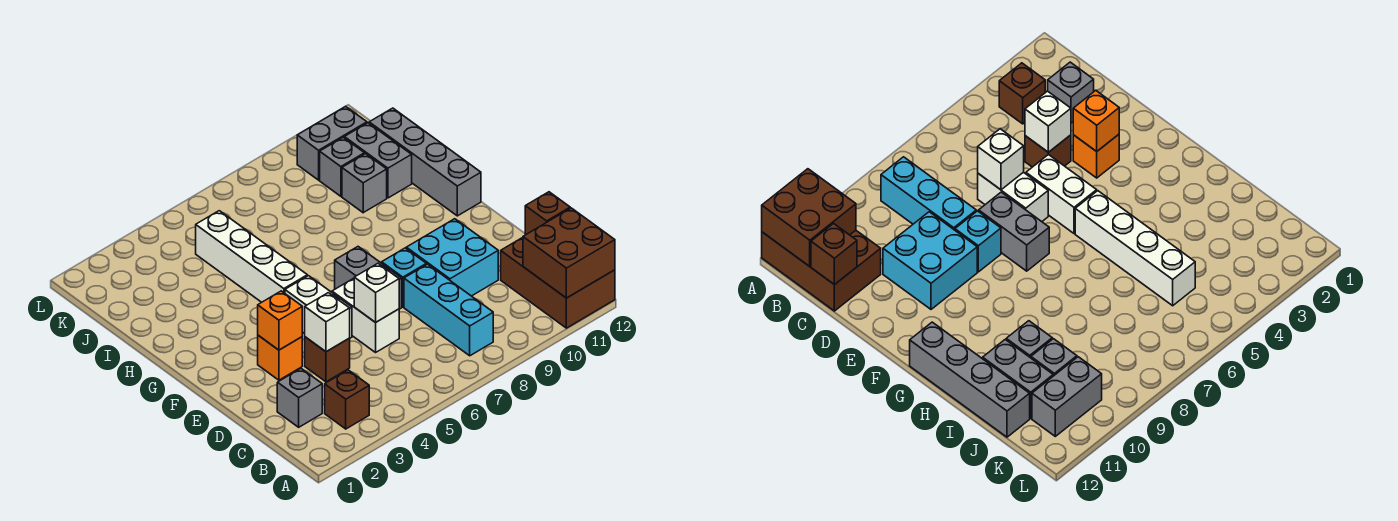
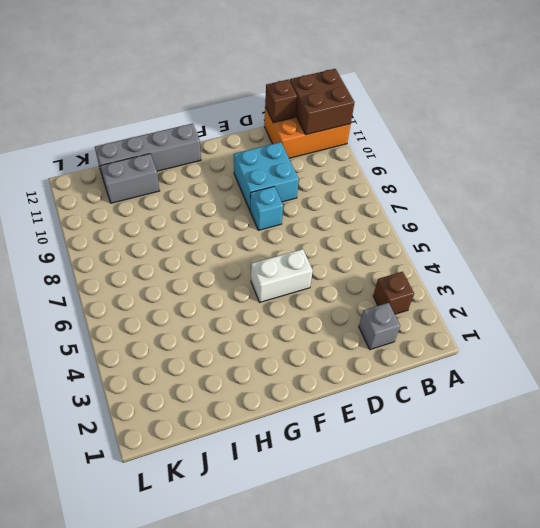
orange 2x3 brick [264,107,351,158] -> brown 2x3 brick [501,238,615,328]
none -> cyan 1x3 brick [404,264,493,356]
none -> brown 1x1 brick [305,337,350,382]
none -> white 1x2 brick [332,278,399,352]

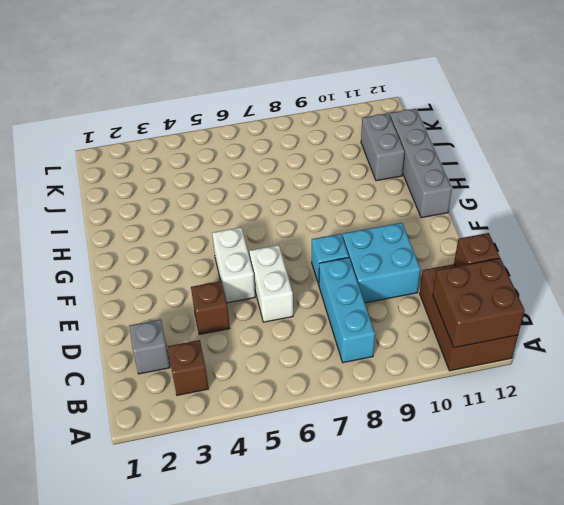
none -> orange 1x1 brick [258,335,302,380]
none -> grey 1x2 brick [335,247,402,309]
none -> white 1x4 brick [196,211,307,302]

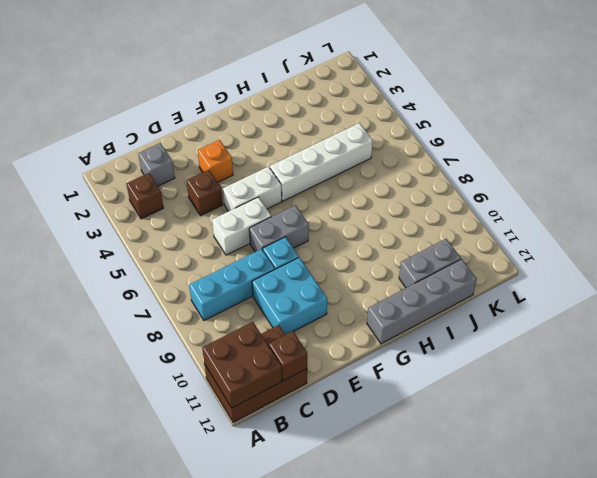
none -> grey 1x1 brick [342,154,387,213]
none -> grey 1x1 brick [320,137,364,196]
none -> grey 1x2 brick [297,106,367,180]

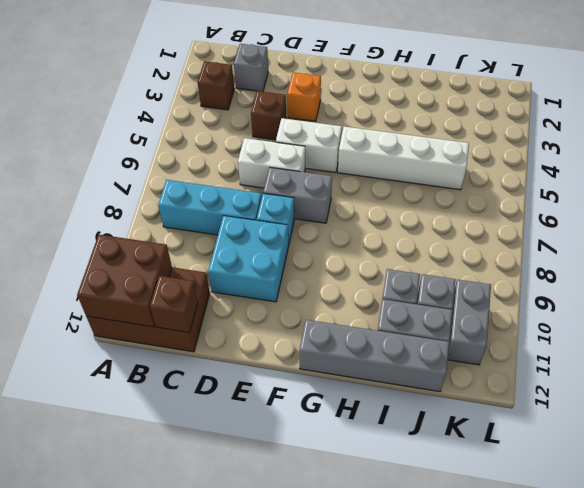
none -> white 1x1 brick [305,293,350,352]
none -> white 1x1 brick [354,263,399,322]
none -> orange 1x1 brick [258,291,302,350]

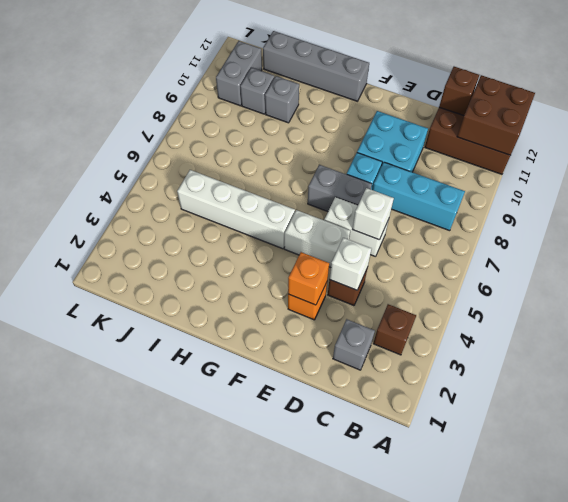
none -> grey 1x2 brick [344,123,412,198]

